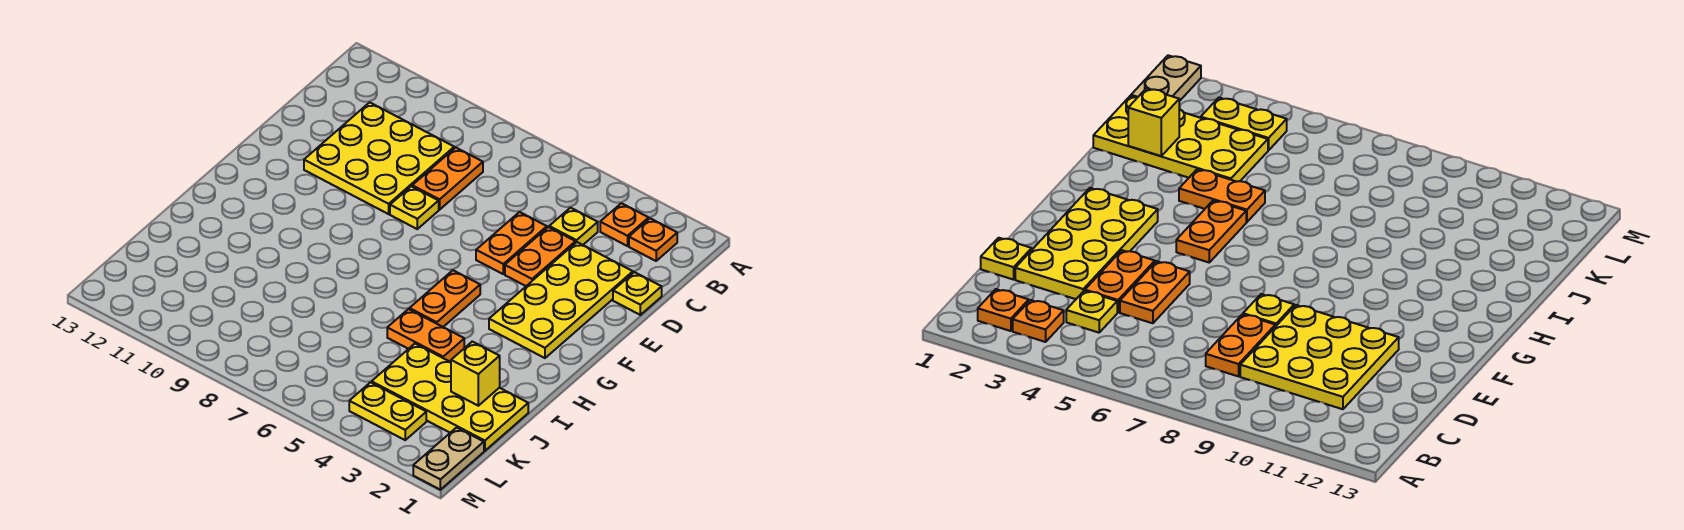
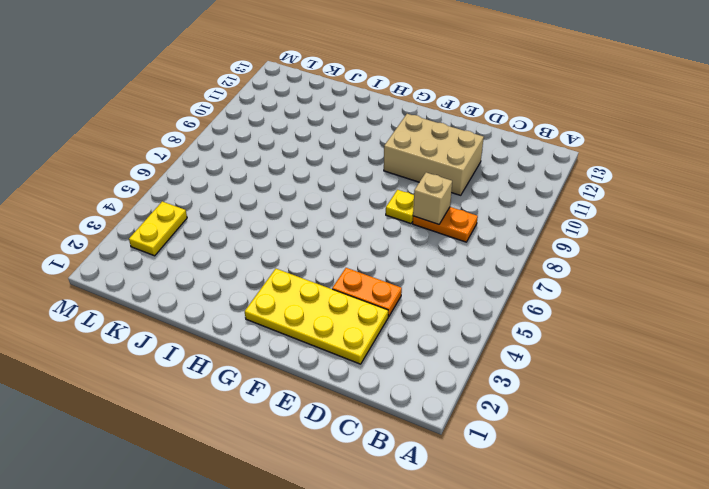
tan 1x1 brick [413,172,452,224] -> none
tan 2x3 brick [384,114,484,195] -> yellow 3x3 plate [304,102,454,214]
none -> orange 1x1 plate [629,218,677,261]
none -> orange 1x1 plate [600,203,649,246]
none -> yellow 1x1 plate [549,208,598,245]

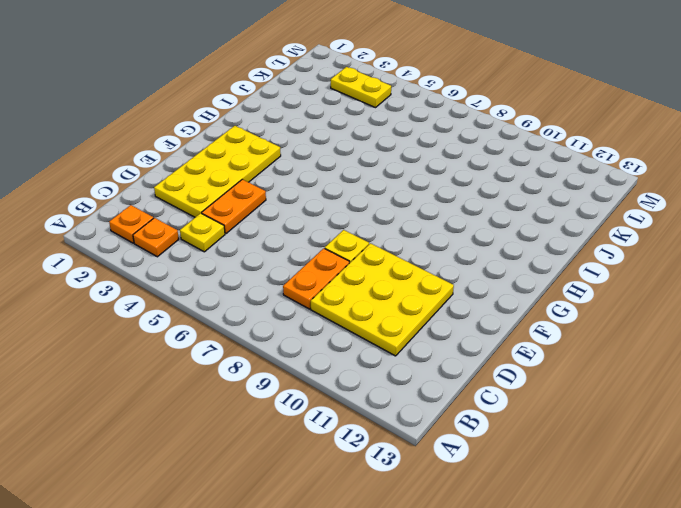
none -> yellow 1x1 plate [613,272,662,315]
none -> orange 1x2 plate [476,212,547,274]
none -> orange 1x2 plate [409,270,480,327]

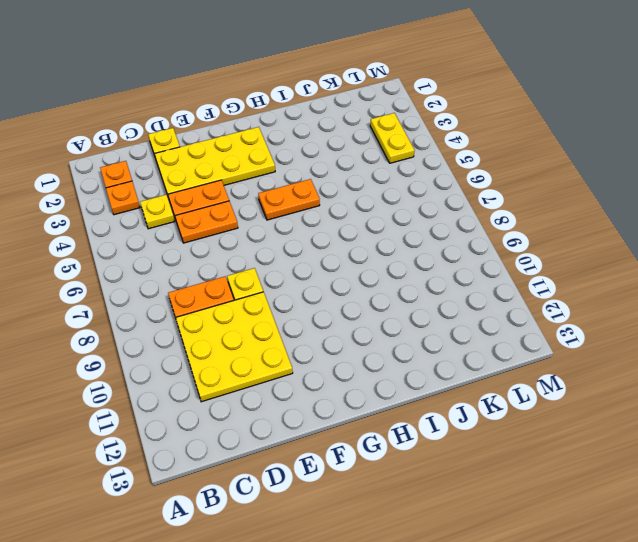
none -> orange 1x2 plate [387,309,464,362]
none -> yellow 2x4 plate [372,344,528,451]
none -> tan 1x2 plate [413,427,484,490]

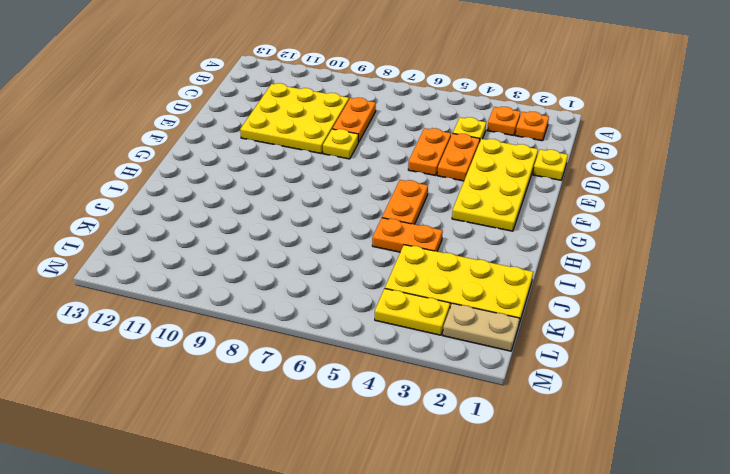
tan 1x2 plate [443,303,520,351] -> tan 1x2 plate turned to [413,427,484,490]
none -> yellow 1x1 brick [451,342,500,406]

